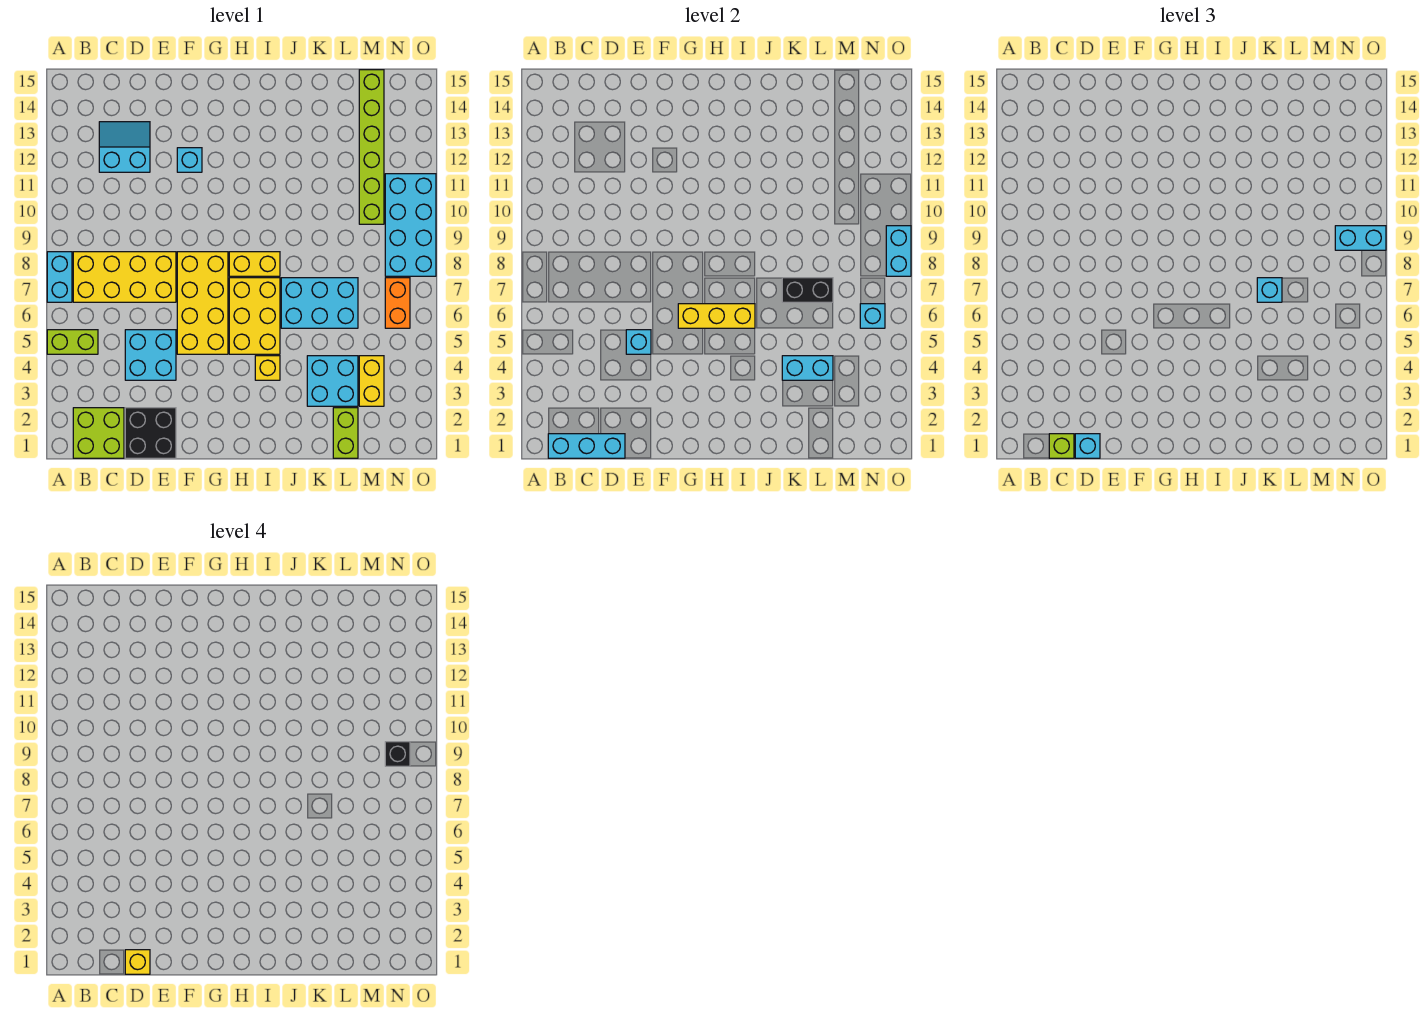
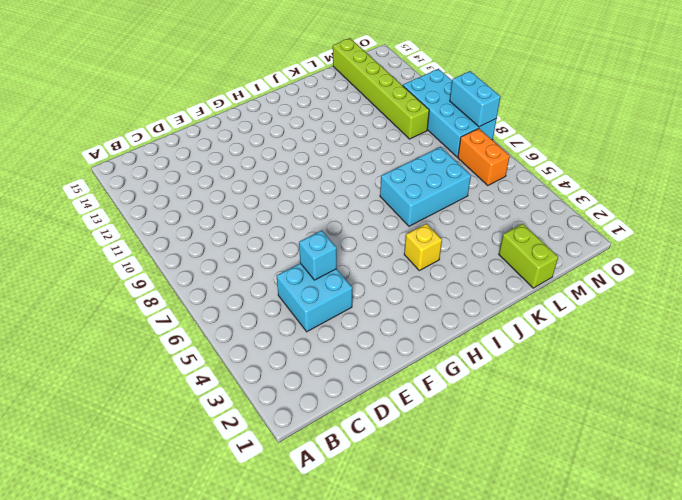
none -> lime 1x2 brick [47,330,98,354]
none -> cyan 1x2 brick [47,252,72,302]
none -> lime 2x2 brick [73,408,124,458]
none -> yellow 2x4 brick [73,252,176,302]

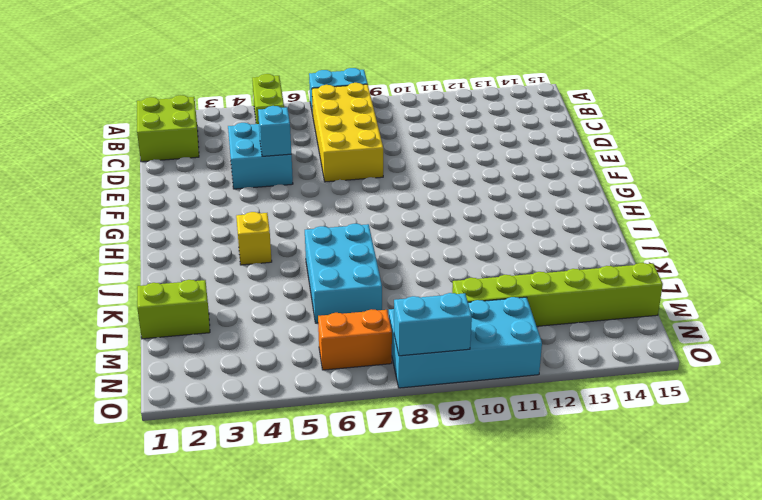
none -> cyan 2x2 slope [99,122,150,172]
none -> black 2x2 brick [125,408,176,458]
none -> yellow 2x4 brick [177,252,228,354]
none -> cyan 1x1 brick [177,148,202,172]

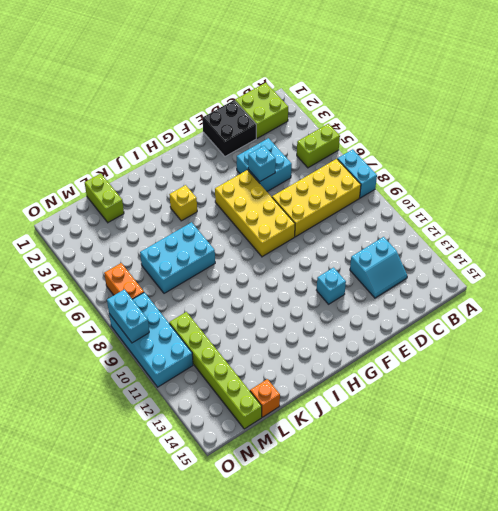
orange 1x1 brick [250,379,280,417] -> none
none -> yellow 2x3 brick [229,278,280,354]
none -> yellow 1x2 brick [229,252,280,276]
none -> cyan 2x2 brick [307,356,358,406]
none -> yellow 1x2 brick [359,356,384,406]

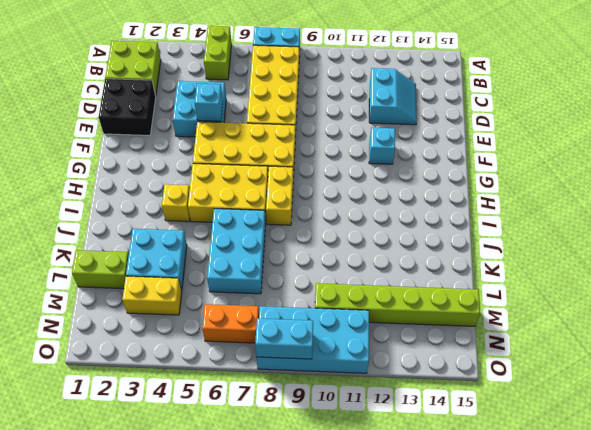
none -> cyan 1x3 brick [548,434,625,458]
none -> yellow 1x3 brick [678,304,755,328]
none -> cyan 1x2 brick [782,356,833,380]
none -> black 1x2 brick [782,278,833,302]

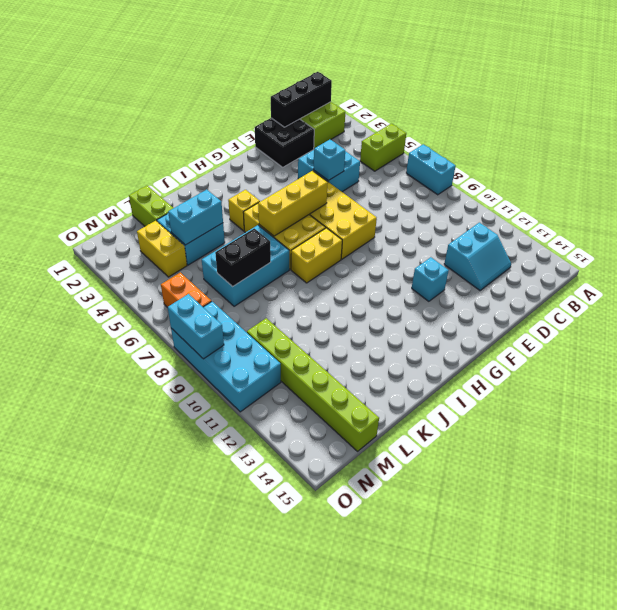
black 1x3 brick [271,72,332,127] -> cyan 1x3 brick [548,434,625,458]
none -> yellow 2x4 brick [73,252,176,302]
none -> cyan 1x1 brick [860,304,885,328]
none -> lime 1x1 brick [1049,434,1074,458]
none -> cyan 1x1 brick [1075,434,1100,458]

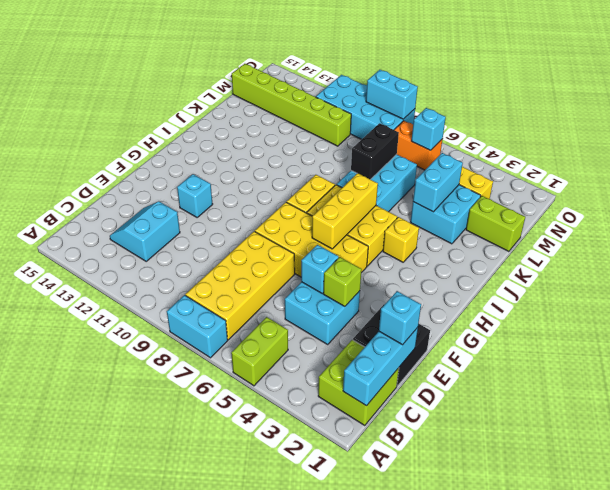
lime 1x1 brick [323,257,362,306] -> lime 1x1 brick moved to [1049,434,1074,458]
none -> cyan 1x1 brick [1257,278,1282,302]
none -> cyan 1x2 brick [1335,226,1386,250]
none -> yellow 1x1 brick [125,950,150,974]
none -> black 1x1 brick [385,742,410,766]

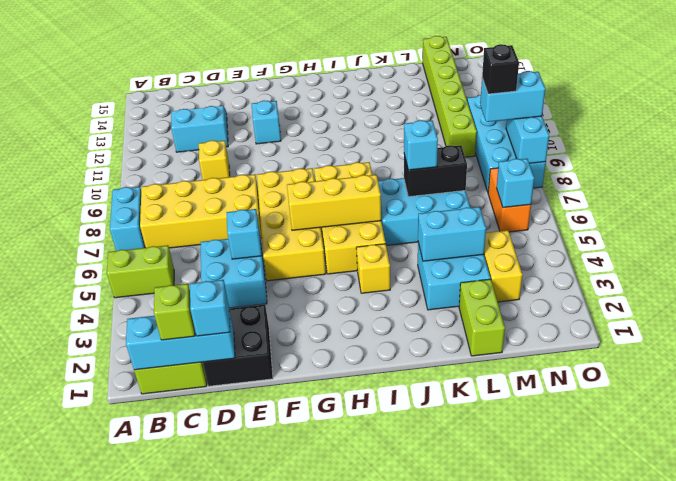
yellow 1x1 brick [199,141,230,180] -> yellow 1x1 brick moved to [125,950,150,974]

